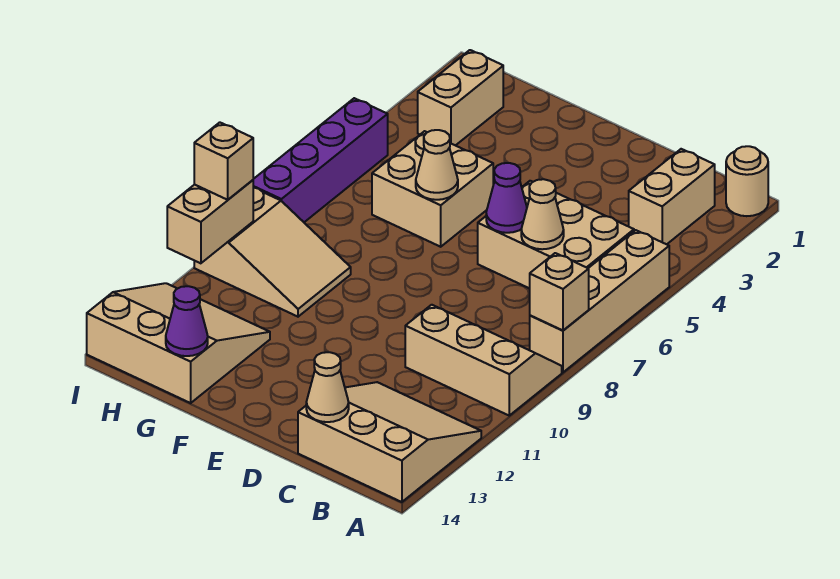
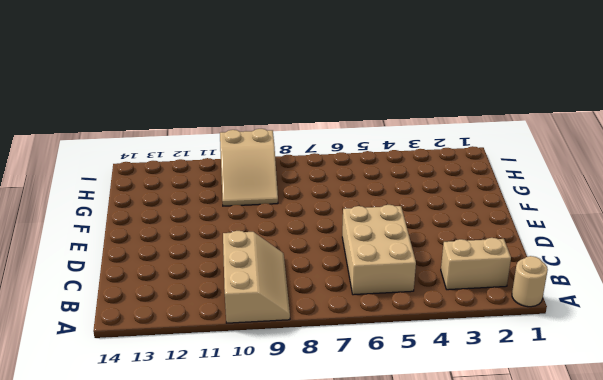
none -> tan 1x4 brick [530,230,669,372]
none -> tan 3x3 slope [298,382,481,502]
none -> tan 2x2 brick [372,131,493,247]

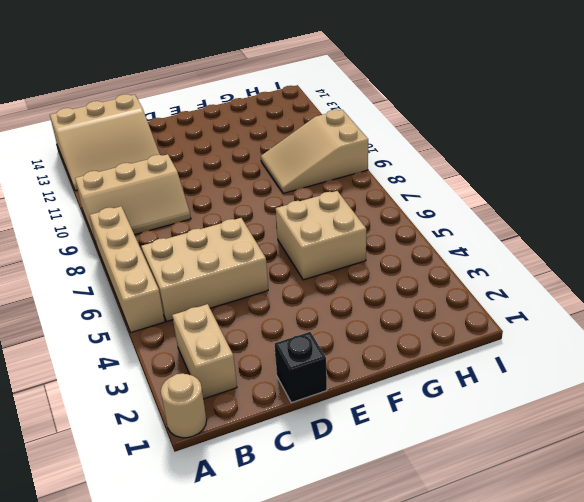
black 1x1 brick [275,332,327,403] -> none
none -> tan 3x3 slope [87,283,270,403]
none -> tan 1x2 brick [418,50,503,146]
none -> purple 1x4 brick [253,98,388,222]

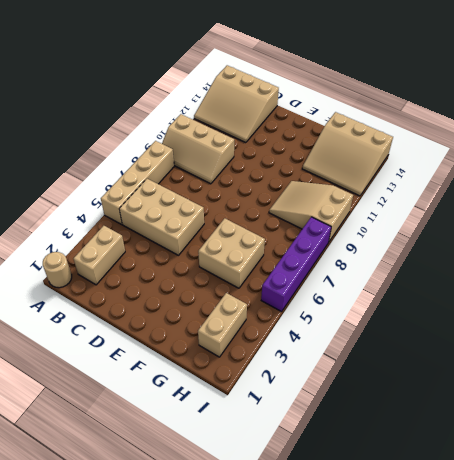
none -> tan 1x1 brick [530,253,589,331]
none -> tan 1x1 cone [521,179,564,249]
none -> tan 1x1 cone [306,352,349,422]

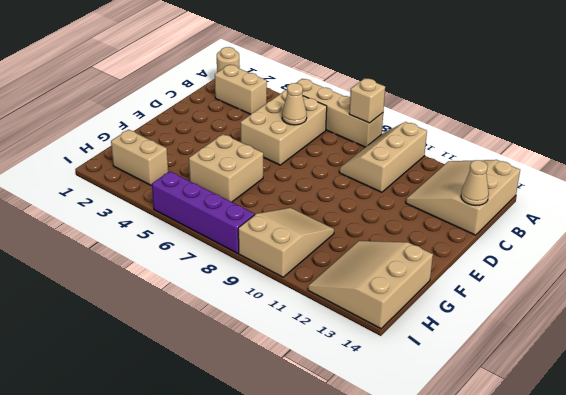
none -> purple 1x1 cone [486,163,527,233]
none -> tan 1x1 cone [416,130,458,200]
none -> purple 1x1 cone [166,286,208,356]

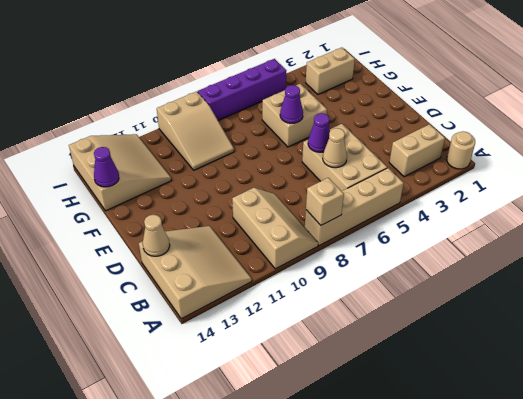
purple 1x1 cone [280,85,303,123] -> tan 1x1 cone [416,130,458,200]
none -> tan 1x2 brick [167,180,253,263]
none -> tan 1x1 brick [194,122,253,200]

